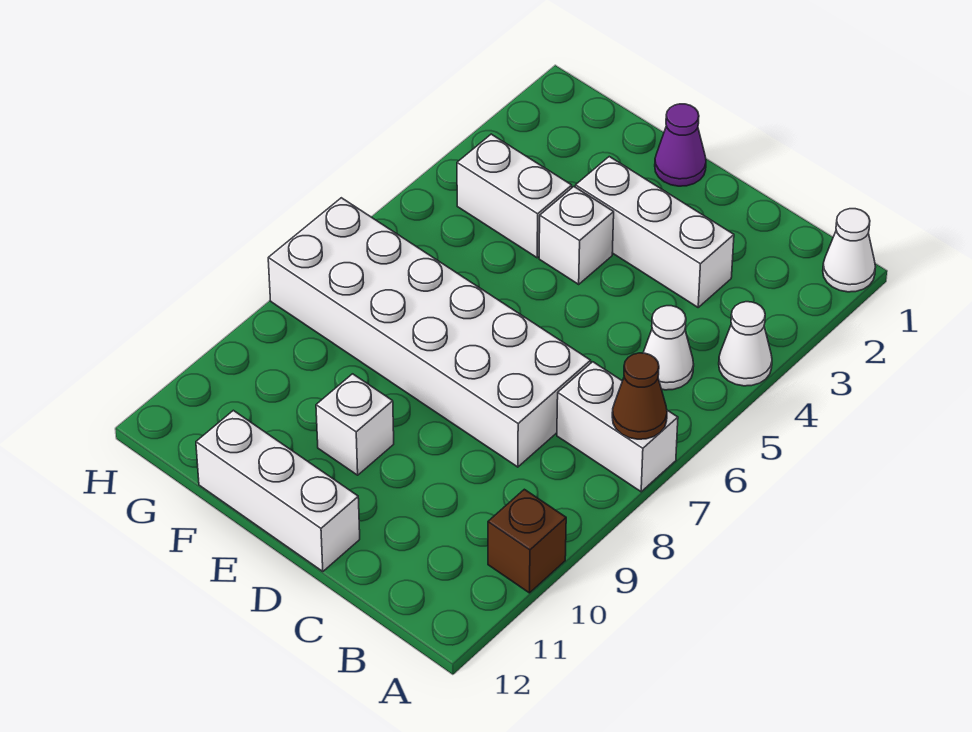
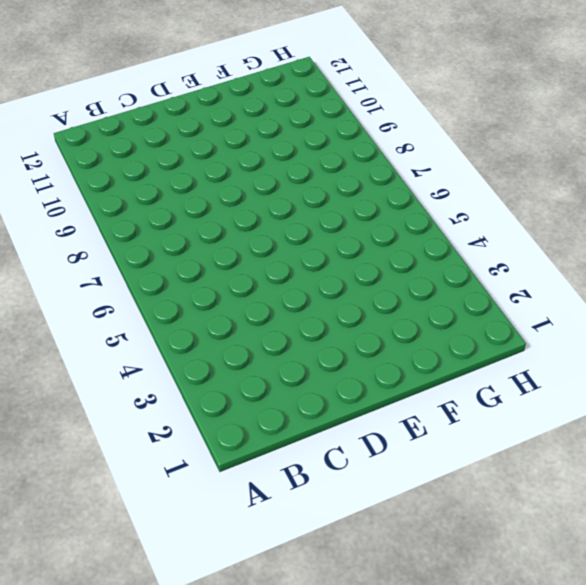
none -> white 1x1 cone [823,209,875,292]
none -> white 1x1 cone [719,302,772,386]
none -> white 1x2 brick [557,362,678,492]

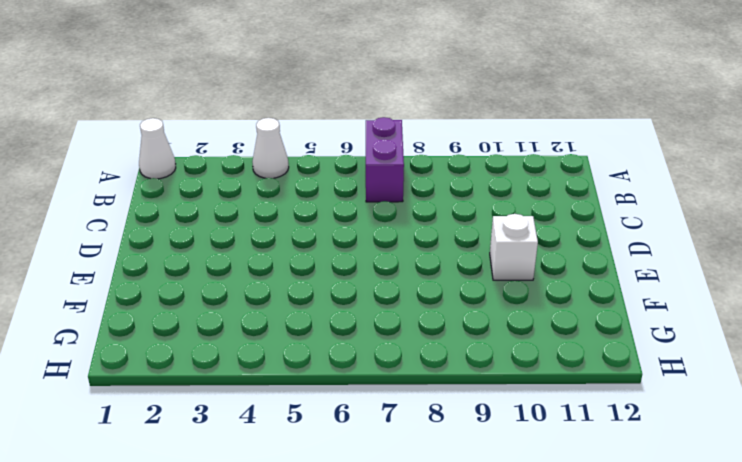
purple 1x2 brick [366,117,404,202] -> white 1x2 brick [557,362,678,492]
none -> brown 1x1 brick [488,489,566,593]
none -> white 1x1 cone [643,306,694,390]
none -> white 1x3 brick [575,157,734,307]

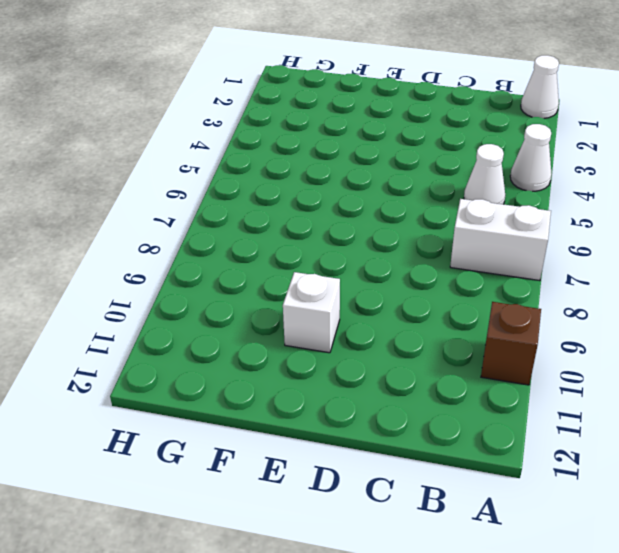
none -> white 1x3 brick [575,157,734,307]
none -> white 2x6 brick [268,198,591,467]
none -> white 1x3 brick [196,410,360,572]

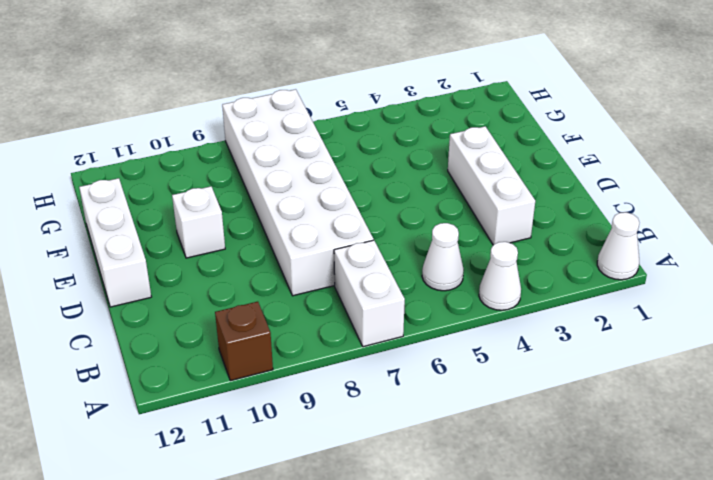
none -> purple 1x1 cone [655,104,706,186]
none -> white 1x1 brick [539,187,614,284]
none -> white 1x2 brick [457,134,572,258]

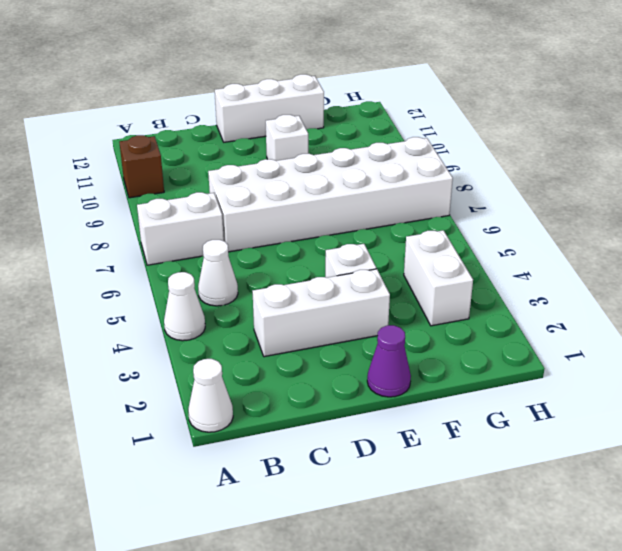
white 1x2 brick [404,230,473,326] -> white 1x2 brick turned to [457,134,572,258]
none -> brown 1x1 cone [612,353,667,439]

